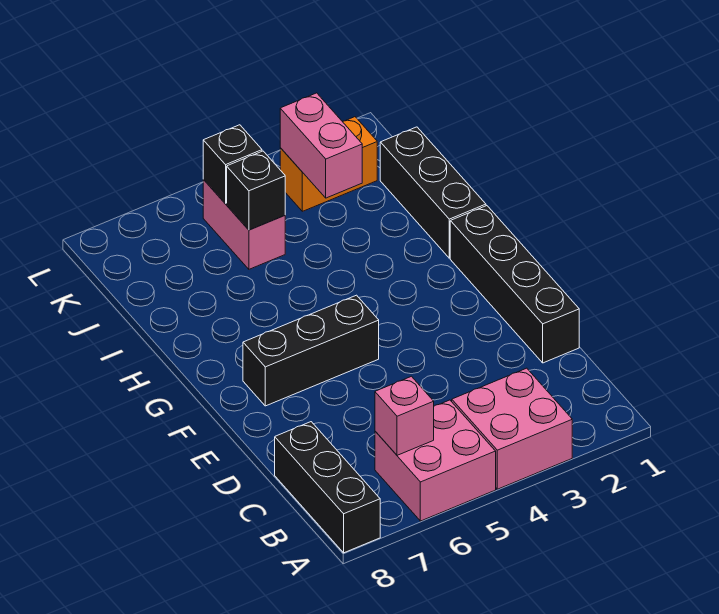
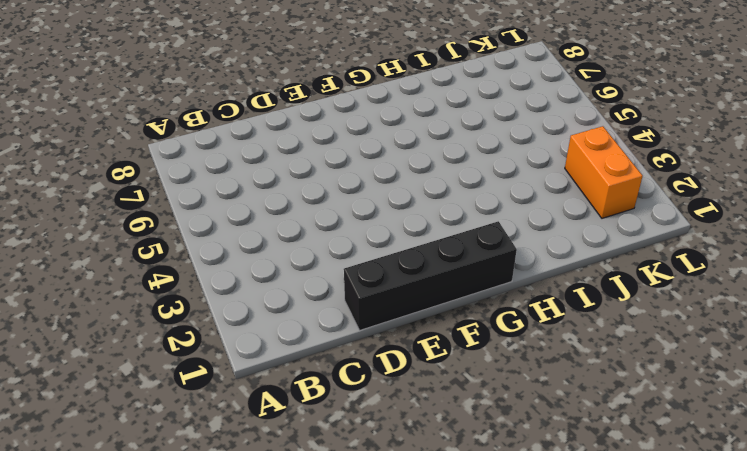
none -> pink 2x2 brick [452,368,572,489]
none -> pink 2x2 brick [375,400,496,521]
none -> black 1x3 brick [275,422,380,553]

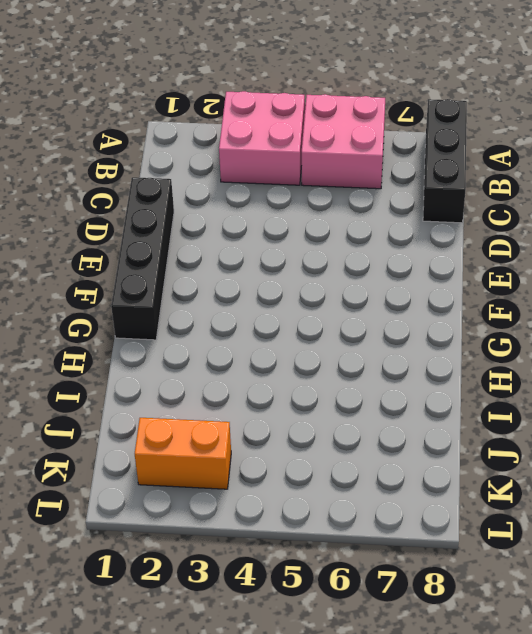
none -> black 1x3 brick [243,295,379,406]
none -> black 1x3 brick [380,127,486,258]
none -> pink 1x2 brick [203,180,285,269]

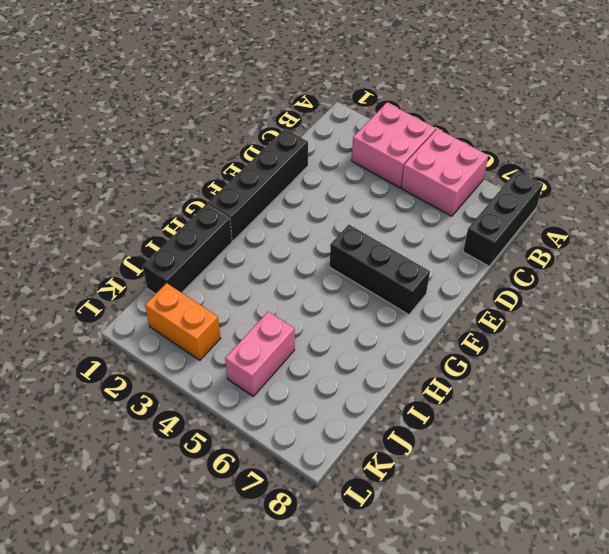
none -> pink 1x1 brick [375,376,434,455]
none -> pink 1x2 brick [280,93,362,198]
none -> black 1x1 brick [227,151,285,230]

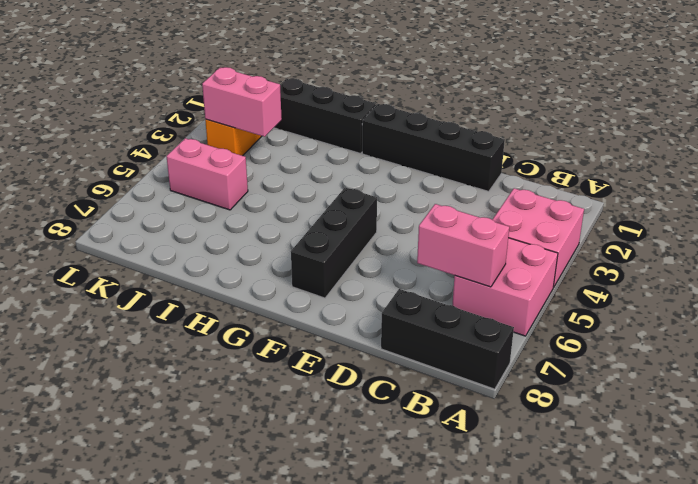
pink 1x2 brick [417,204,509,287] -> pink 1x1 brick [375,376,434,455]
none -> black 1x1 brick [227,151,285,230]
none -> black 1x1 brick [203,125,262,204]

